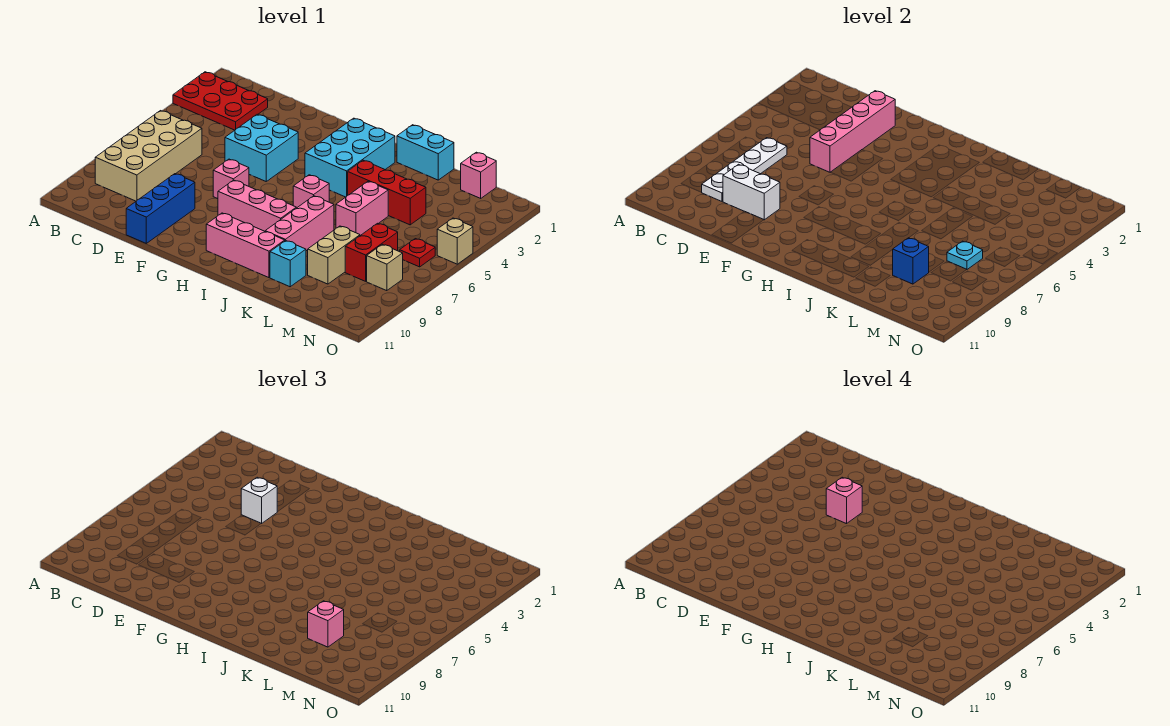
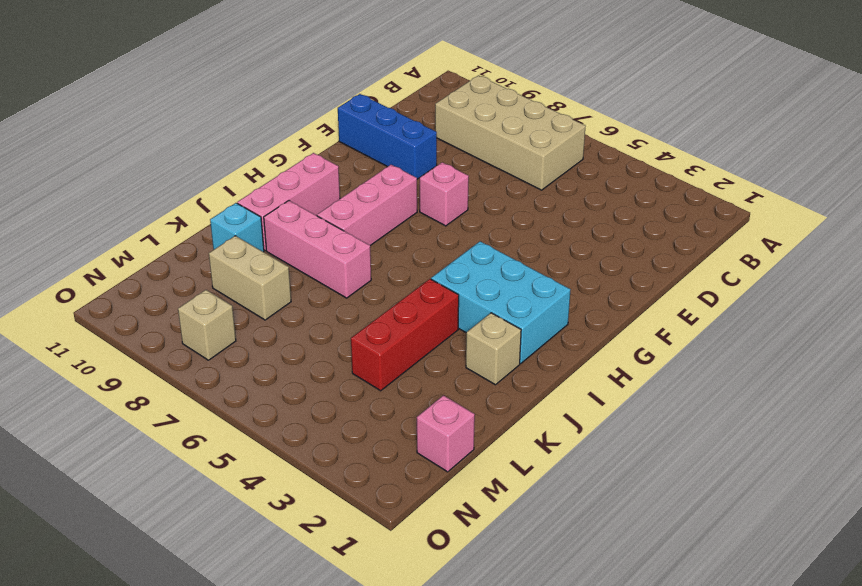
tan 1x1 brick [466,313,521,385] -> tan 1x1 brick moved to [437,218,473,264]
none -> red 2x3 plate [173,72,268,130]
none -> cyan 2x2 brick [225,114,298,181]
none -> pink 1x1 brick [293,175,329,208]

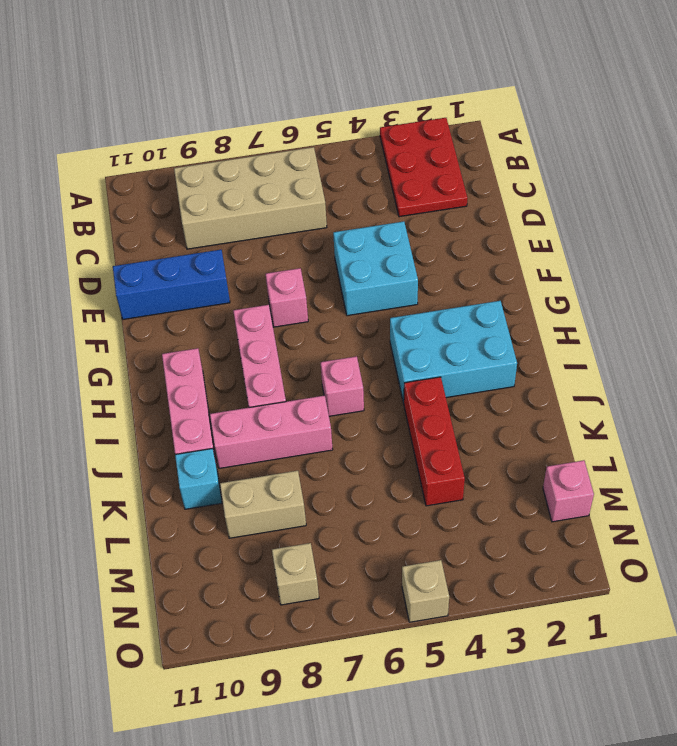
none -> cyan 1x2 brick [397,125,454,180]
none -> pink 1x2 brick [336,181,388,236]
none -> red 1x2 brick [345,223,398,281]

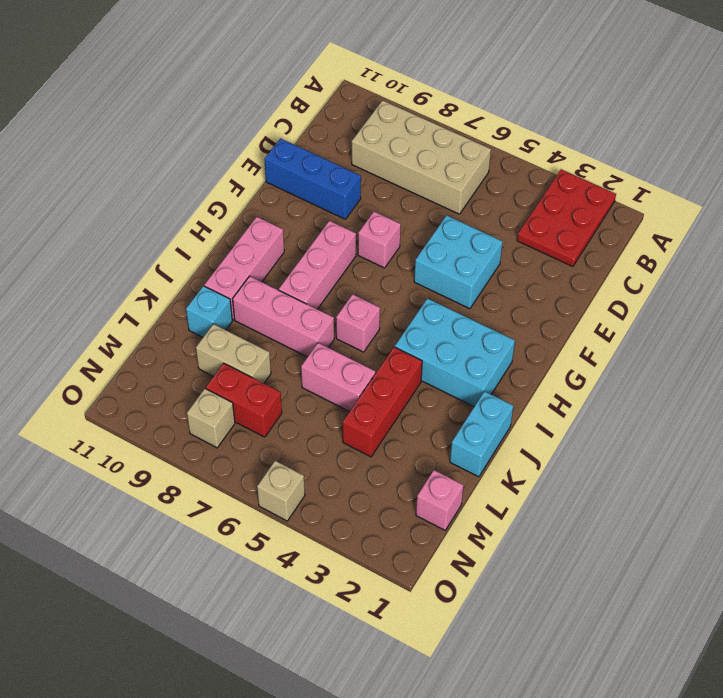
none -> red 1x1 plate [400,239,435,267]
none -> white 1x4 plate [701,138,787,201]
none -> white 1x2 brick [723,164,780,220]

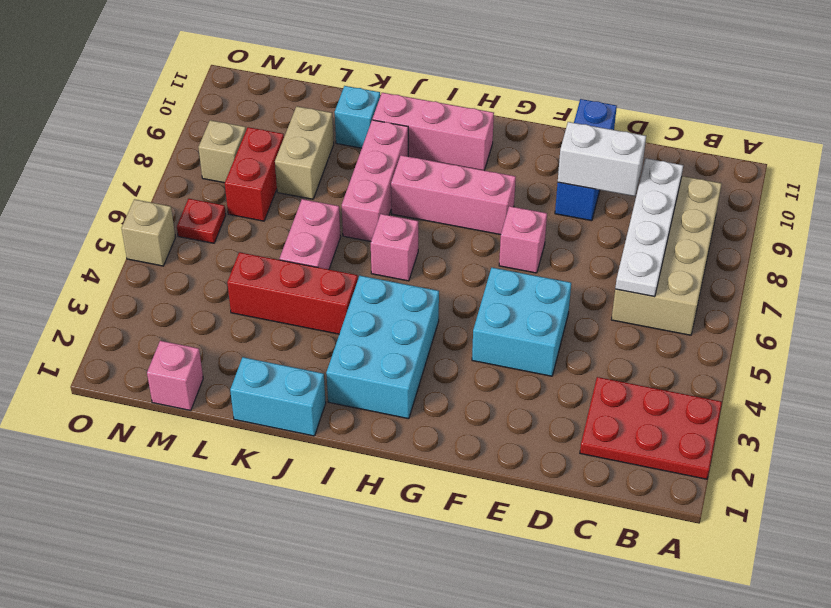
none -> pink 1x4 brick [810,91,895,172]
none -> blue 1x1 brick [892,238,929,284]
none -> cyan 1x1 plate [947,241,983,269]

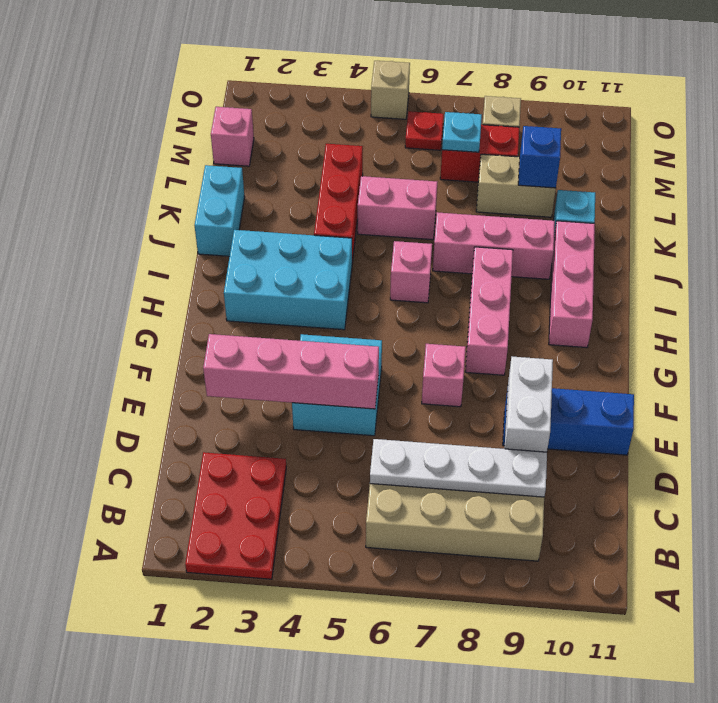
none -> white 1x1 brick [241,477,277,524]
none -> pink 1x1 brick [308,601,344,647]
none -> pink 1x1 brick [826,477,862,524]

